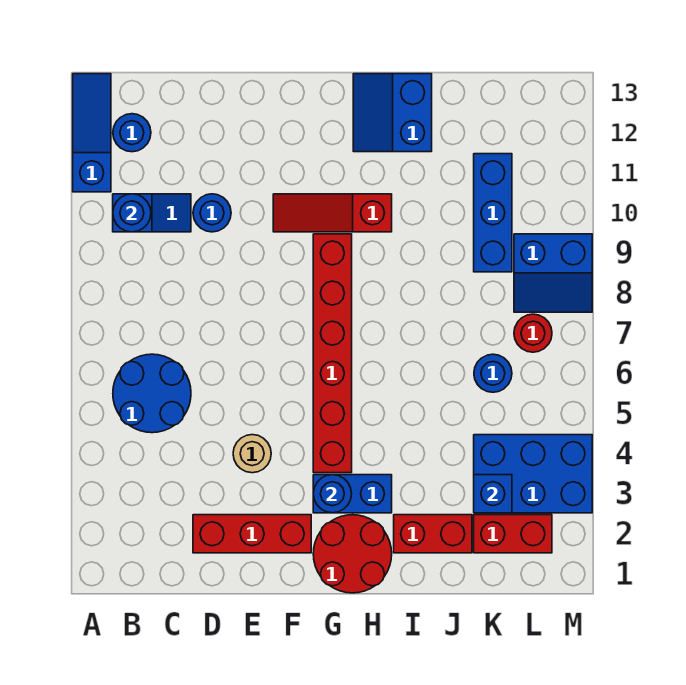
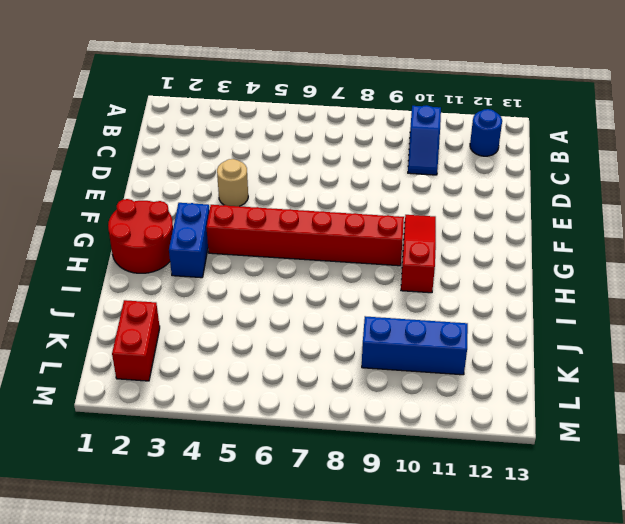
none -> blue 1x3 slope [73,74,111,192]
none -> blue 2x2 round brick [113,354,191,433]
none -> red 1x3 brick [193,515,311,553]

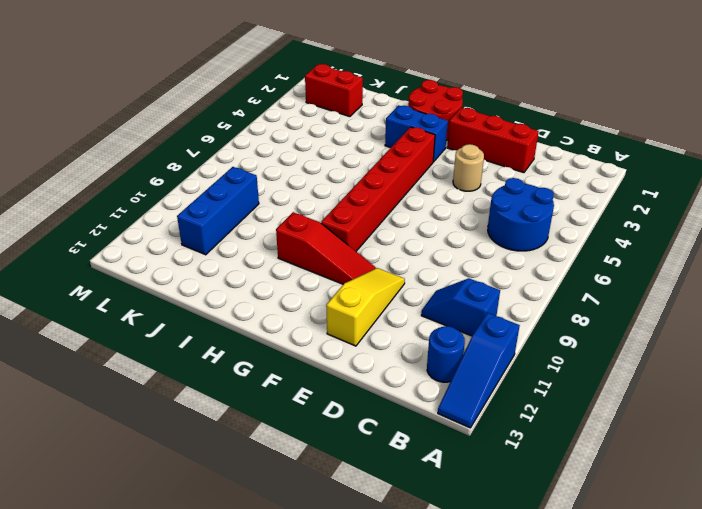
yellow 1x3 slope [326,268,405,346] -> none
none -> blue 1x1 round brick [193,194,231,232]
none -> blue 2x2 slope [353,74,432,152]
none -> red 1x2 brick [394,515,472,553]

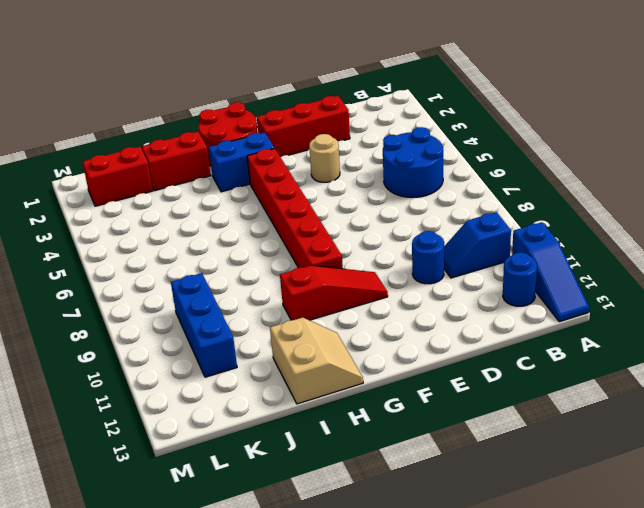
tan 2x2 slope [270,318,363,404] -> blue 2x2 slope [353,74,432,152]
none -> blue 2x3 brick [474,435,592,513]
none -> blue 1x1 round brick [474,354,512,392]
none -> red 1x1 round brick [514,314,552,352]

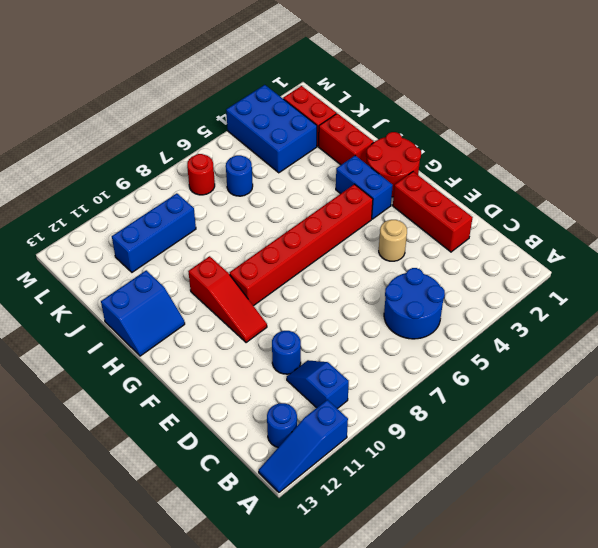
none -> blue 2x2 slope [514,234,592,312]
none -> blue 1x1 round brick [113,194,151,232]
none -> blue 1x1 round brick [313,475,352,513]

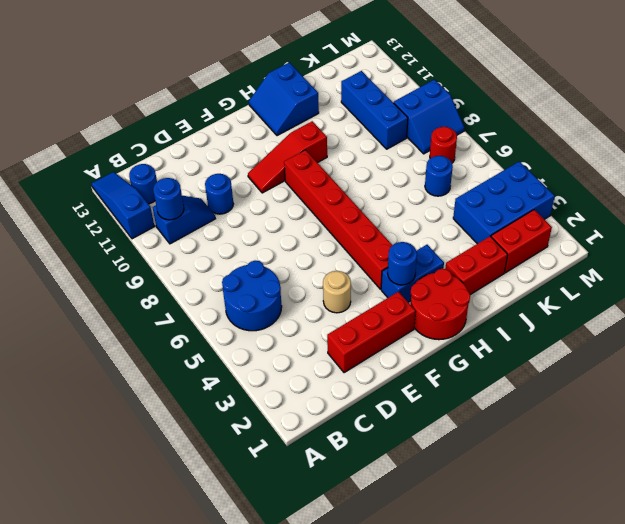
none -> blue 1x1 brick [474,475,512,513]

